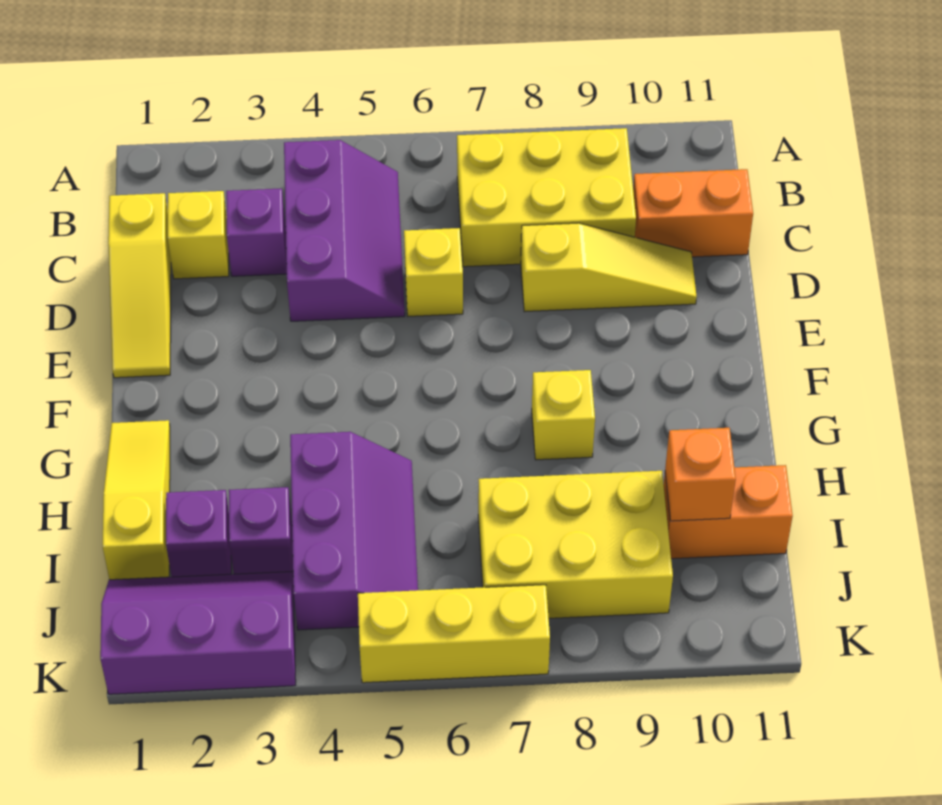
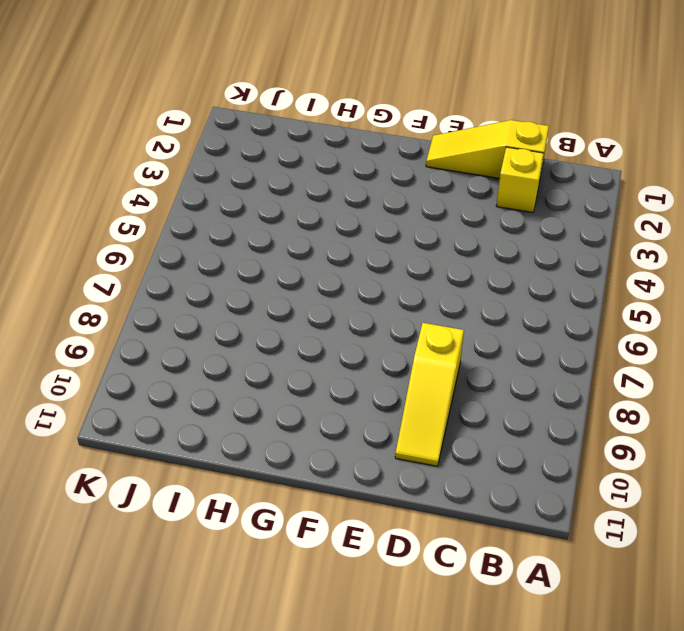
none -> purple 2x3 slope [284,140,405,321]
none -> yellow 2x3 brick [457,128,636,267]
none -> purple 1x1 brick [226,188,287,276]

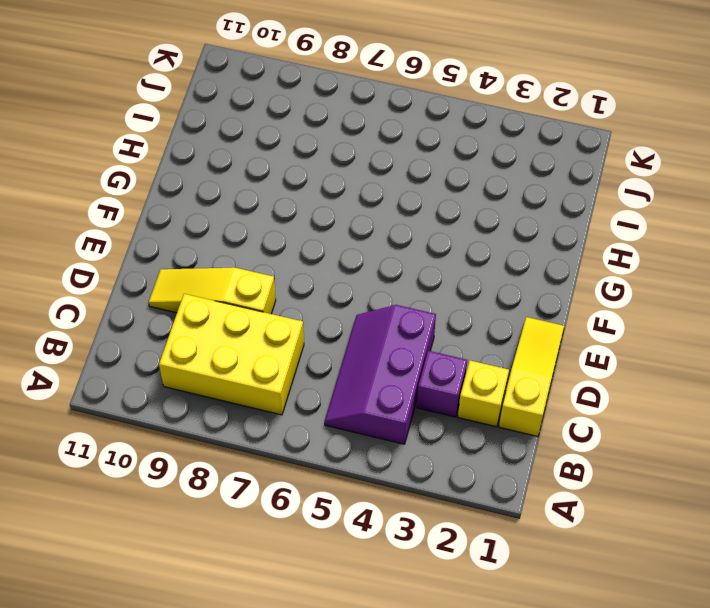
none -> orange 1x2 brick [633,169,753,257]
none -> yellow 1x1 brick [404,228,463,316]
none -> yellow 1x3 slope [103,420,170,580]

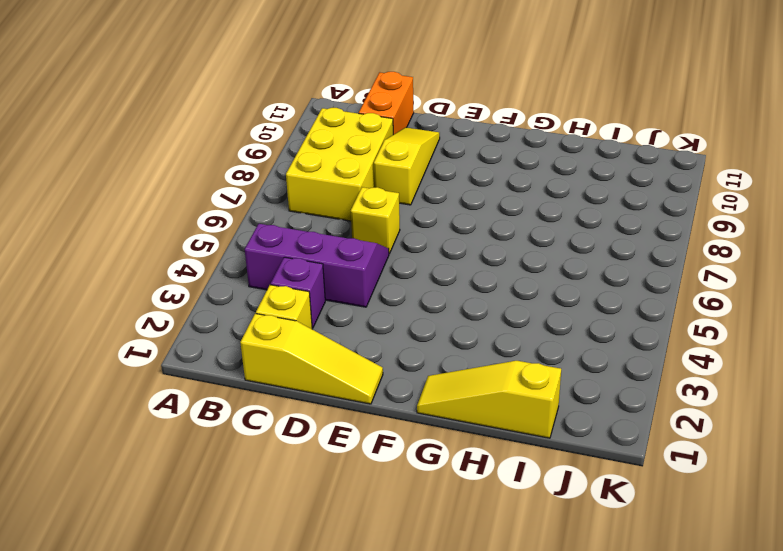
none -> yellow 1x1 brick [532,370,595,460]
none -> purple 2x3 slope [290,432,418,630]
none -> purple 1x1 brick [166,490,231,577]

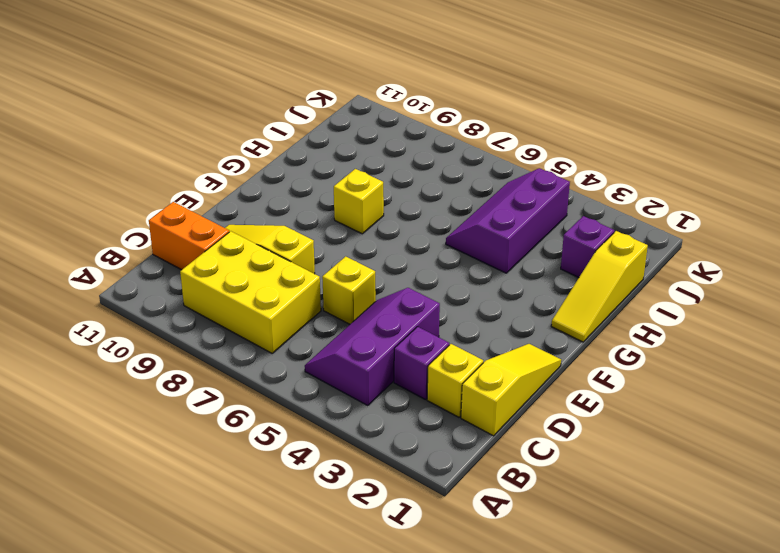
none -> purple 1x1 brick [229,487,293,574]
none -> yellow 2x3 brick [478,471,673,618]
none -> orange 1x2 brick [664,465,793,559]

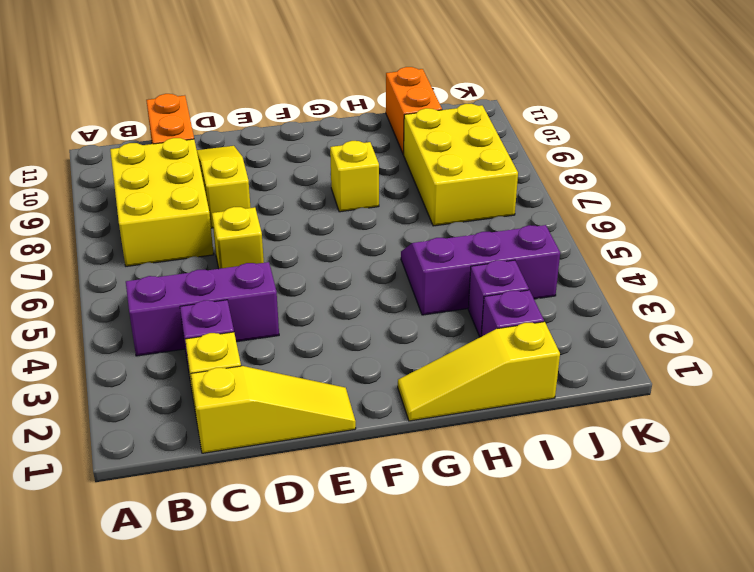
none -> purple 2x3 slope [100,572,296,694]
none -> yellow 1x3 brick [358,585,550,683]
none -> orange 1x1 brick [665,428,736,521]

